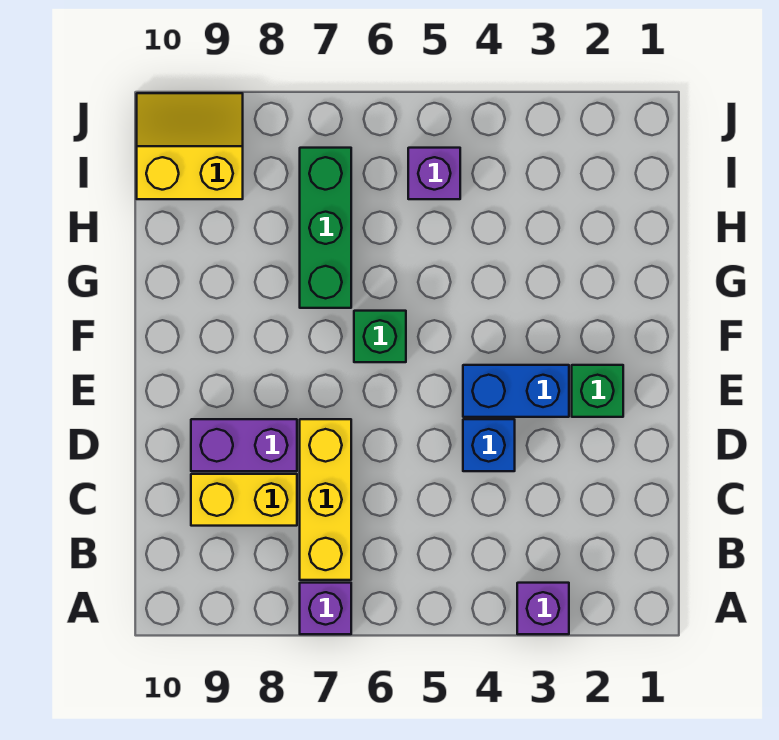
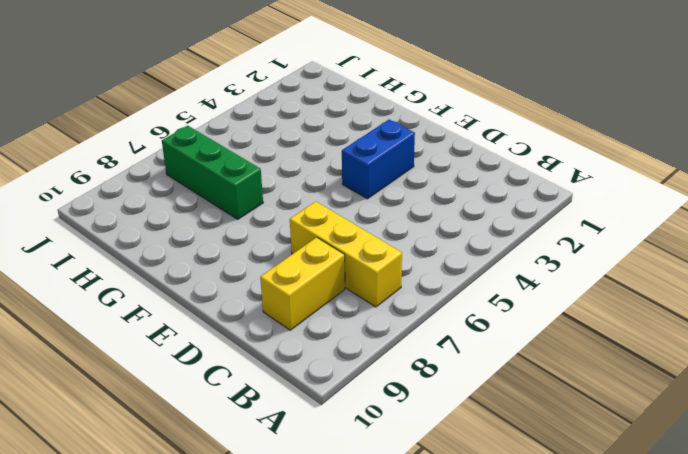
none -> purple 1x1 brick [517,583,569,634]
none -> purple 1x1 brick [300,583,351,634]
none -> blue 1x1 brick [463,419,515,471]

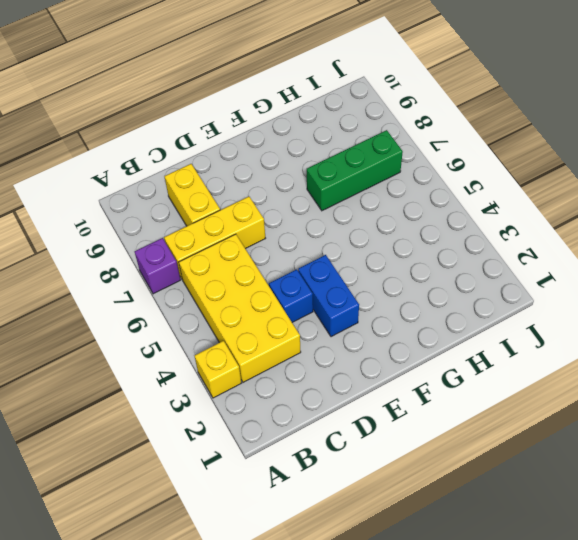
yellow 1x1 brick [195,341,241,398] -> purple 1x1 brick [517,583,569,634]
yellow 2x4 brick [179,234,301,382] -> none
none -> purple 1x2 brick [191,419,297,471]
none -> green 1x1 brick [572,365,623,417]
none -> green 1x1 brick [354,311,406,362]

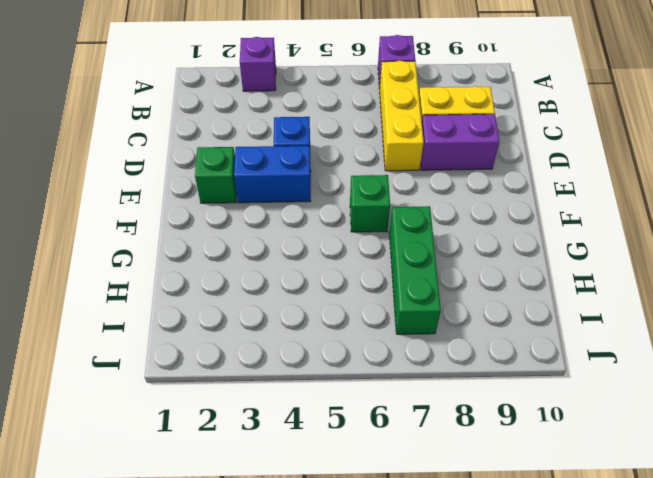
none -> purple 1x1 brick [408,148,460,199]
none -> yellow 2x2 slope [137,93,243,199]

